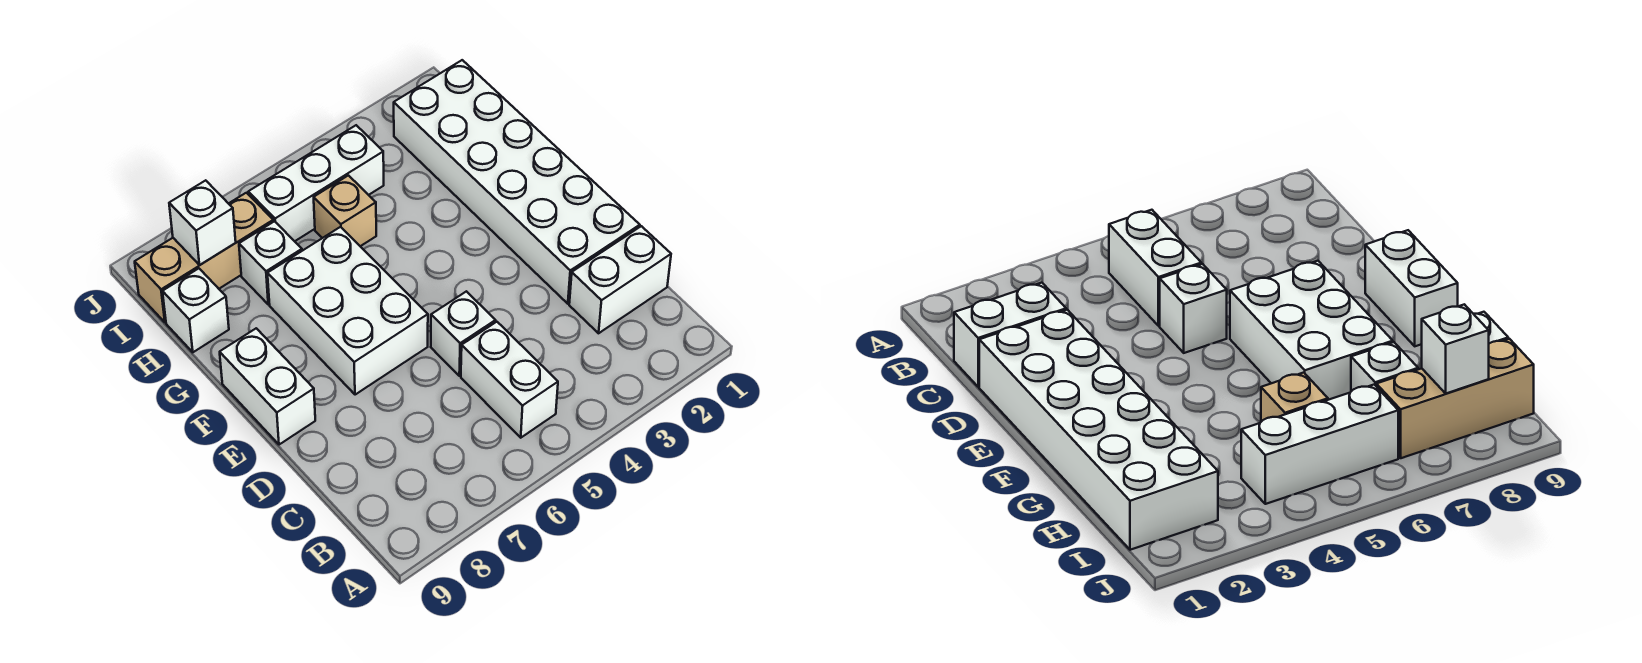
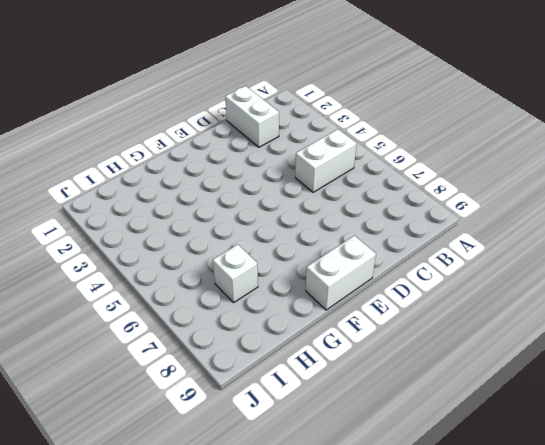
none -> white 2x6 brick [394,60,640,304]
none -> white 1x1 brick [431,291,496,376]
none -> white 2x3 brick [267,227,428,395]

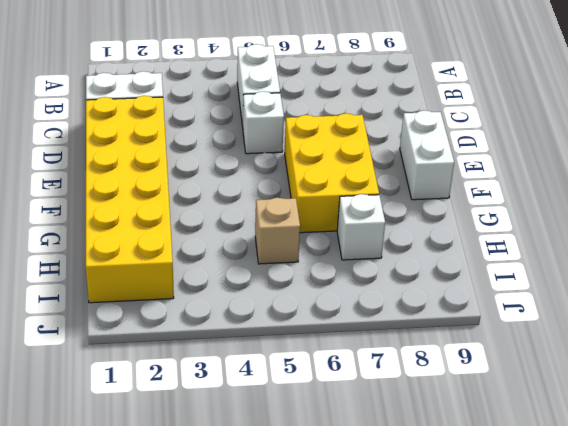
yellow 2x6 brick [86,96,174,303] -> white 2x6 brick [394,60,640,304]
yellow 2x3 brick [285,113,379,233] -> white 2x3 brick [267,227,428,395]
none -> white 1x1 brick [162,269,229,352]
none -> white 1x3 brick [248,125,384,241]
none -> tan 1x3 brick [135,193,273,322]

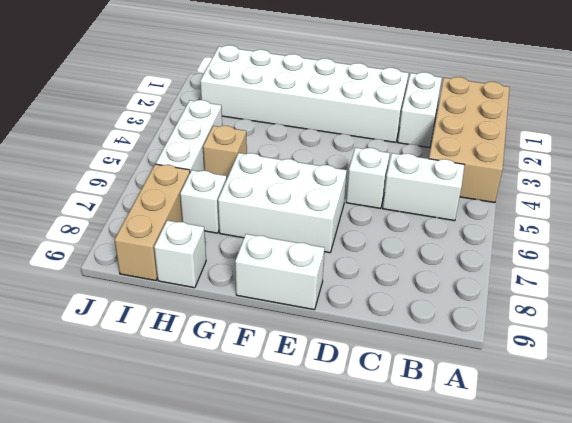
tan 2x4 brick [429,77,510,203] -> none
none -> white 1x1 brick [169,180,236,265]

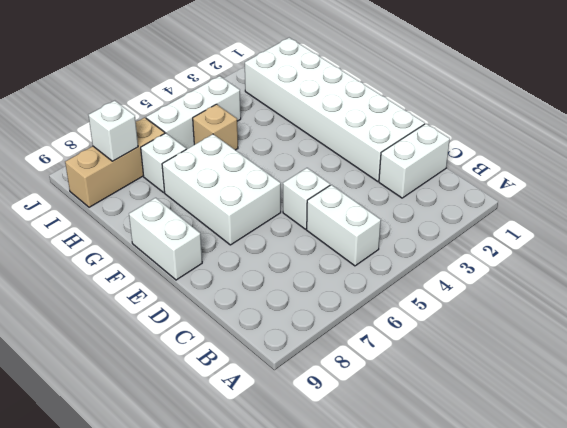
none -> white 1x1 brick [162,269,229,352]

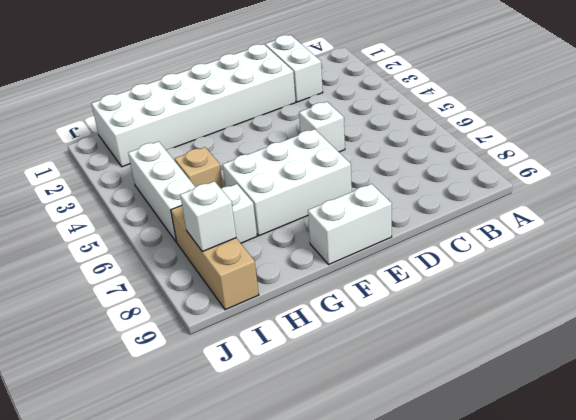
none -> white 1x2 brick [461,322,558,438]
none -> white 1x1 brick [162,269,229,352]

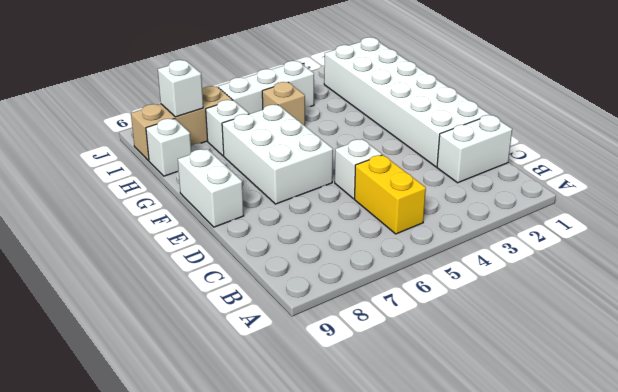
yellow 1x2 brick [355,155,426,234] -> white 1x2 brick [461,322,558,438]

